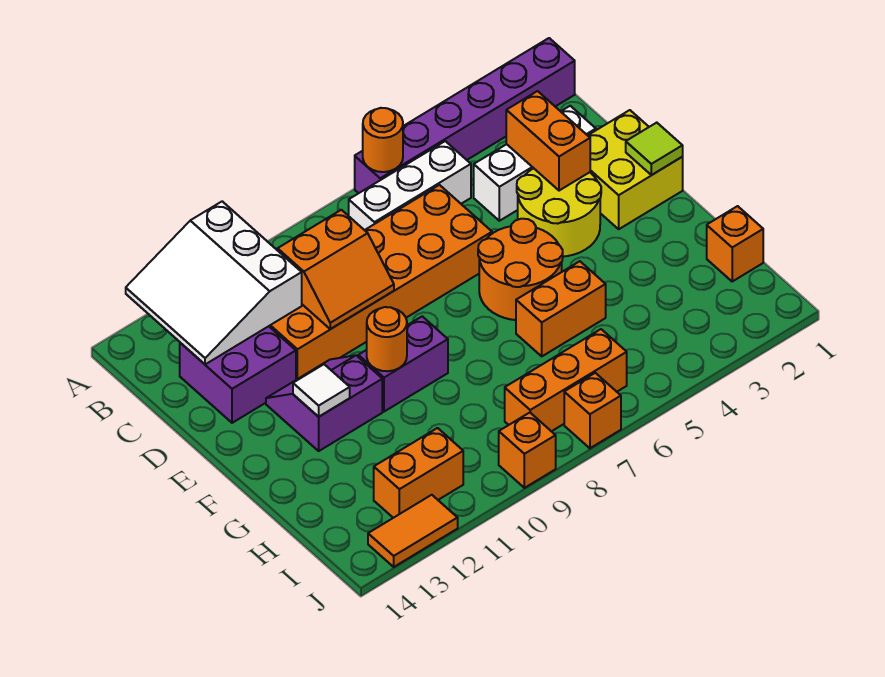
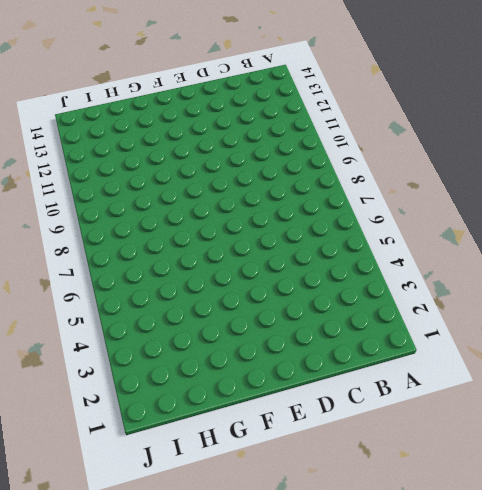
none -> purple 1x6 brick [355,38,575,193]
none -> white 1x3 brick [349,141,471,230]
none -> white 1x3 brick [474,106,596,221]

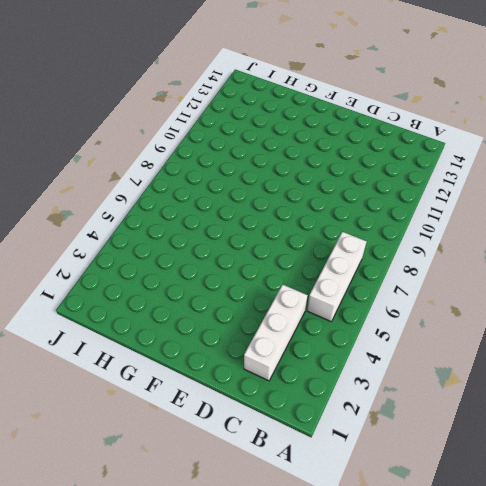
none -> purple 1x6 brick [355,38,575,193]
none -> orange 2x6 brick [269,185,492,380]
none -> purple 2x2 brick [180,326,296,423]

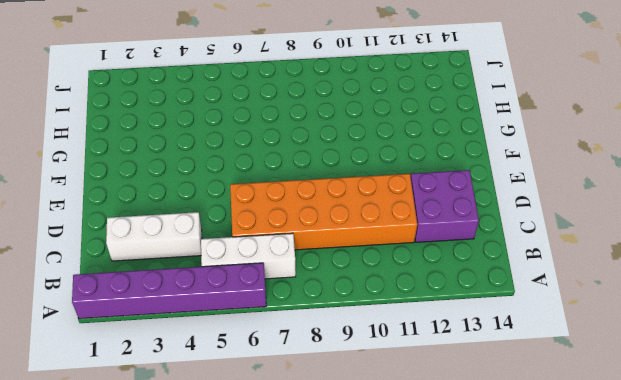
none -> yellow 2x2 brick [588,110,683,229]
none -> yellow 2x2 round brick [517,168,601,256]
none -> orange 2x2 round brick [478,219,563,320]

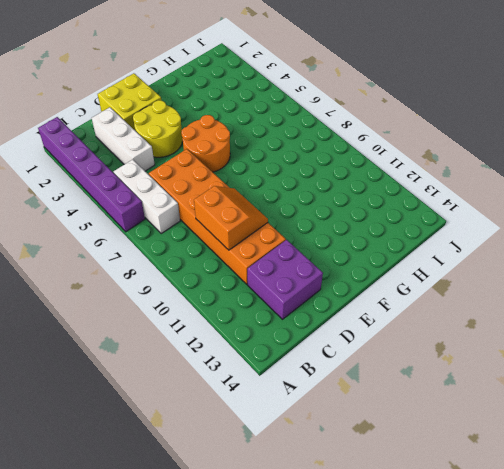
none -> purple 2x2 slope [266,355,382,451]
none -> purple 1x2 brick [358,316,448,412]
none -> orange 1x2 brick [516,261,606,356]

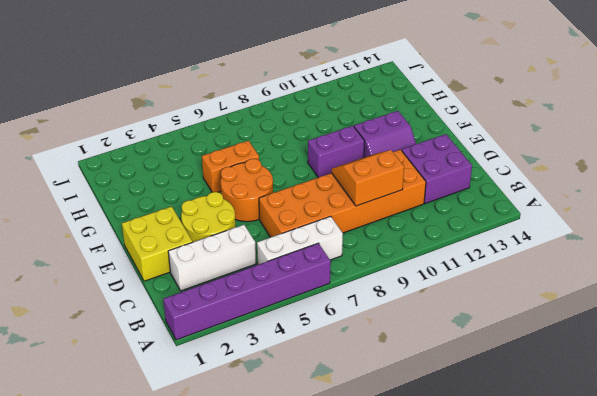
none -> orange 1x1 brick [707,206,763,281]
none -> orange 1x3 brick [505,329,627,431]
none -> orange 1x2 brick [374,428,463,518]

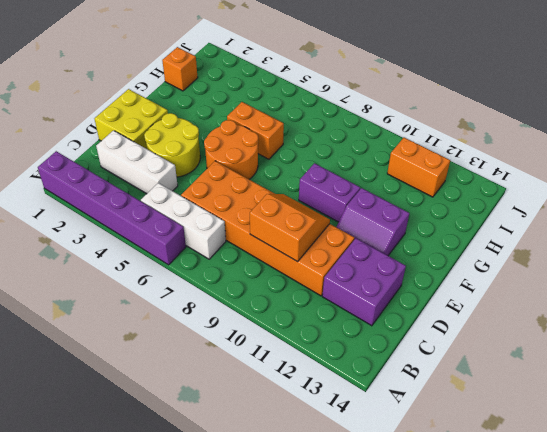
none -> orange 1x3 brick [505,329,627,431]
none -> orange 1x1 brick [564,373,621,448]
none -> orange 1x1 brick [499,413,556,488]

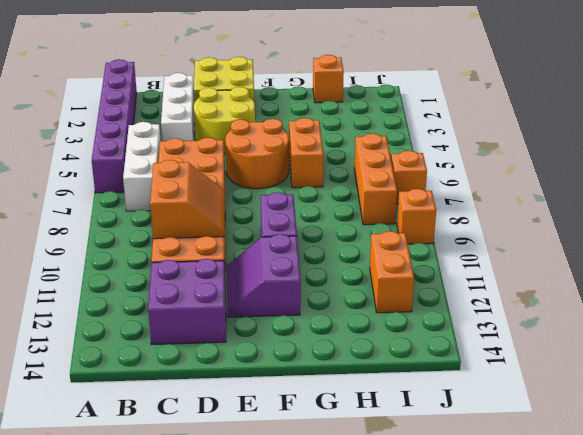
none -> orange 1x2 tile [368,495,458,567]
none -> orange 1x1 round brick [363,108,403,172]
none -> white 3x3 slope [126,201,302,364]

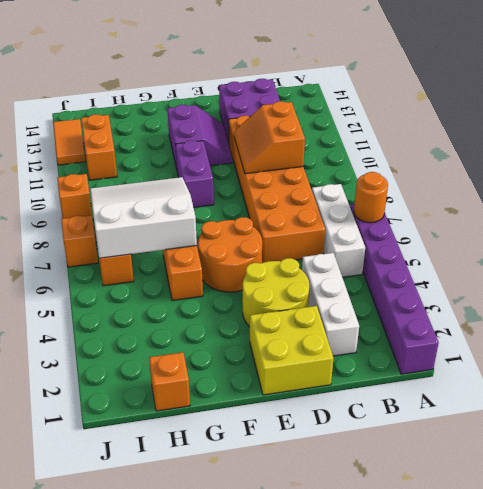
white 3x3 slope [90,177,197,258] -> white 3x3 slope moved to [126,201,302,364]
none -> orange 1x2 brick [506,91,590,191]
none -> lime 1x1 tile [626,123,683,175]
none -> orange 1x1 round brick [367,307,407,371]

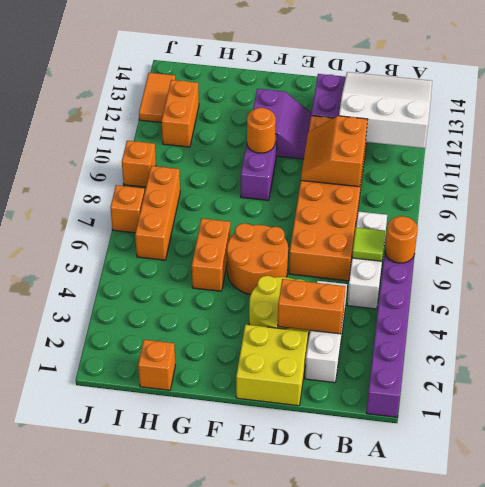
lime 1x1 tile [352,227,385,261] -> lime 1x1 tile moved to [626,123,683,175]
none -> white 1x1 tile [293,364,350,417]

